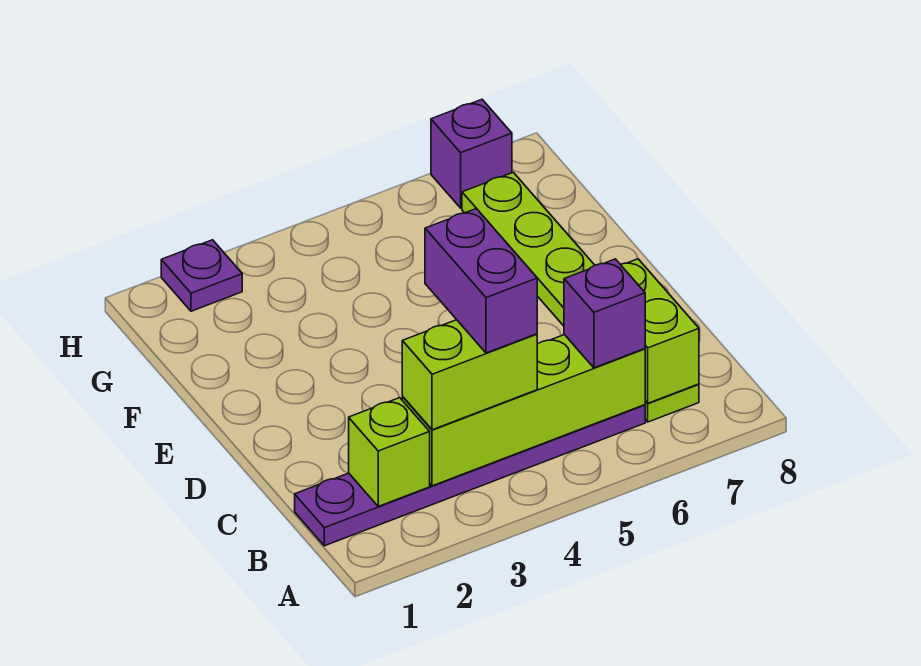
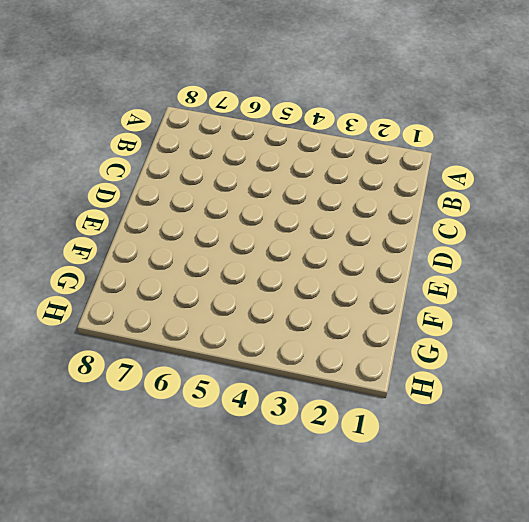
none -> purple 1x6 plate [295,405,645,546]
none -> lime 1x6 plate [462,172,699,422]

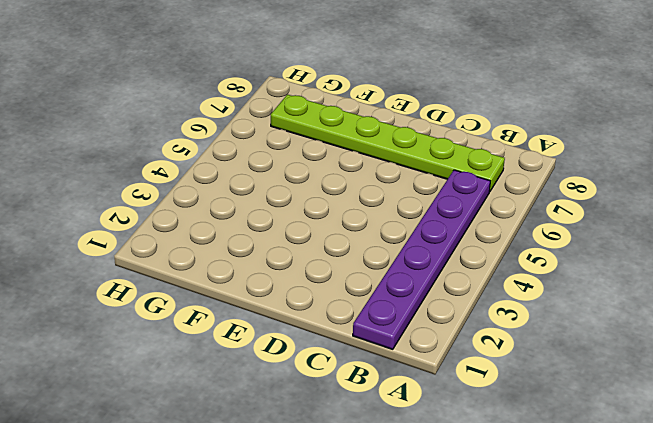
none -> purple 1x1 plate [161,240,242,311]
none -> purple 1x1 brick [431,100,512,208]

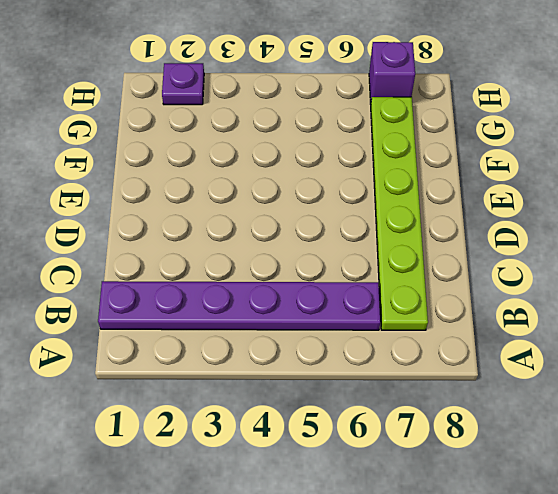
none -> lime 1x1 brick [349,398,430,506]
none -> lime 1x4 brick [402,335,645,486]

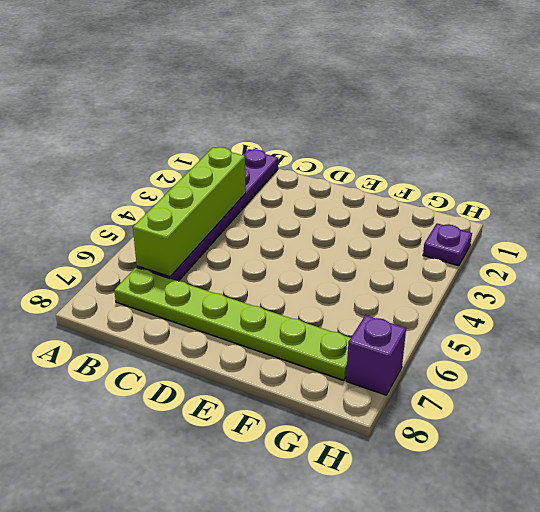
none -> lime 1x1 brick [349,398,430,506]
none -> lime 1x2 brick [620,259,699,403]

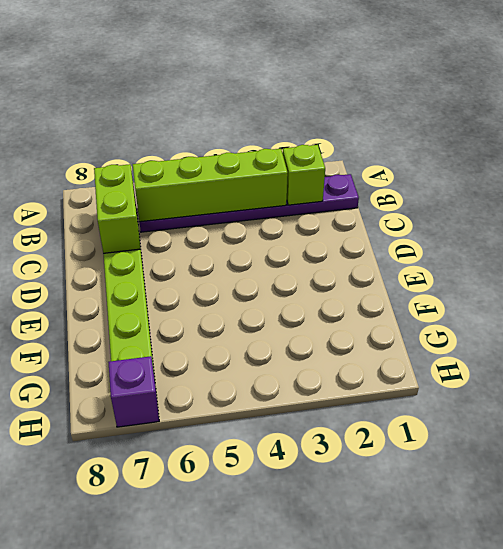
none -> purple 1x1 plate [161,240,242,311]
none -> lime 1x2 brick [402,320,537,430]

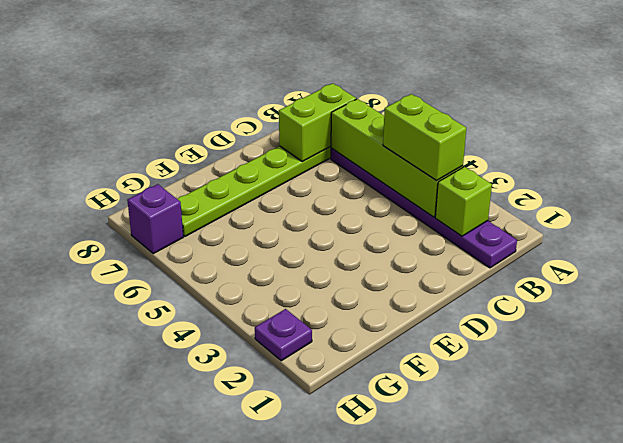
none -> purple 1x1 brick [564,259,645,368]
none -> purple 1x2 brick [425,209,537,353]

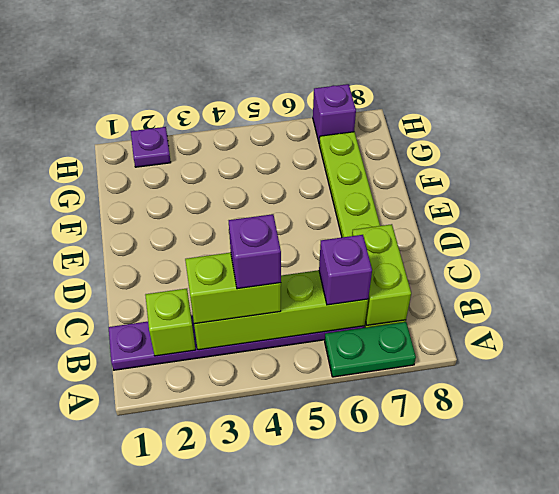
green 1x2 plate [325,322,416,377] -> none
purple 1x1 brick [229,214,281,289] -> purple 1x2 brick [425,209,537,353]

